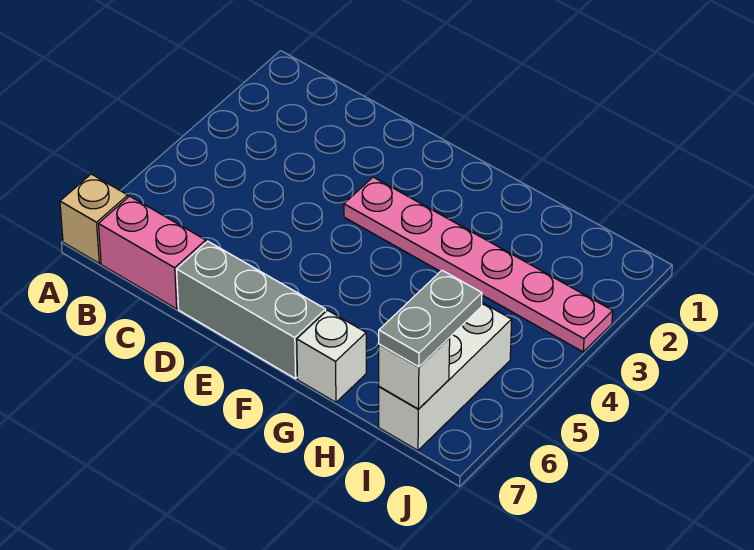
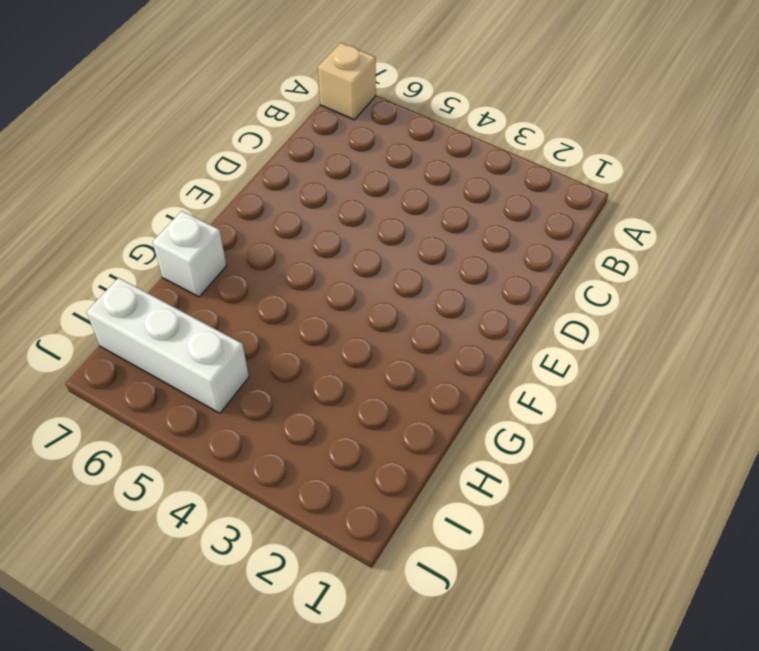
none -> pink 1x2 brick [99,196,206,309]
none -> grey 1x3 brick [177,241,326,379]

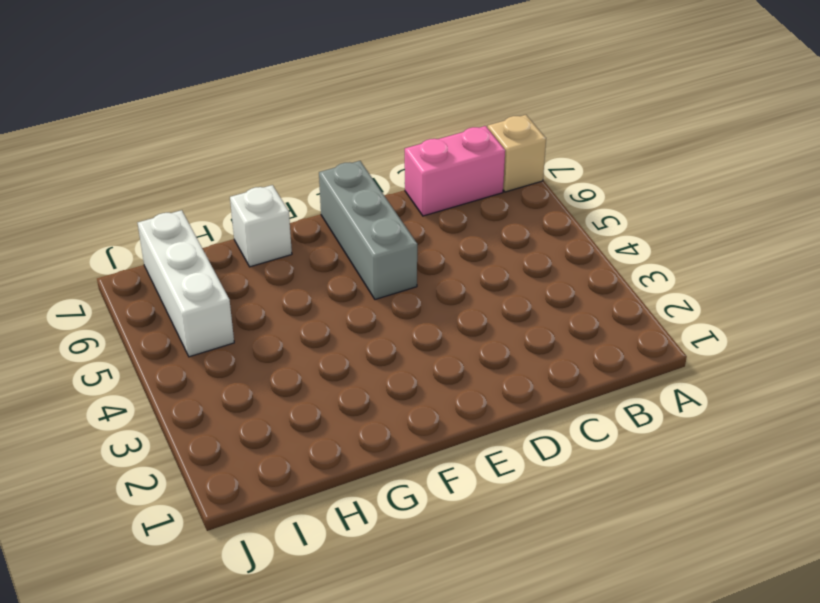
grey 1x3 brick [319,161,417,299] -> grey 1x3 brick turned to [177,241,326,379]
none -> pink 1x6 plate [344,177,613,352]
none -> white 1x1 brick [379,338,450,409]

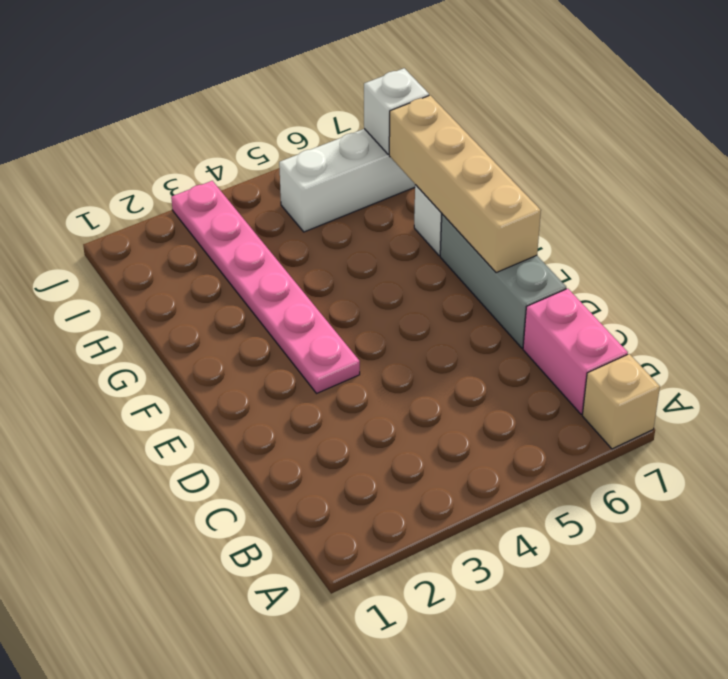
tan 1x4 brick [389,95,541,273] -> none
none -> grey 1x2 plate [379,270,482,367]

